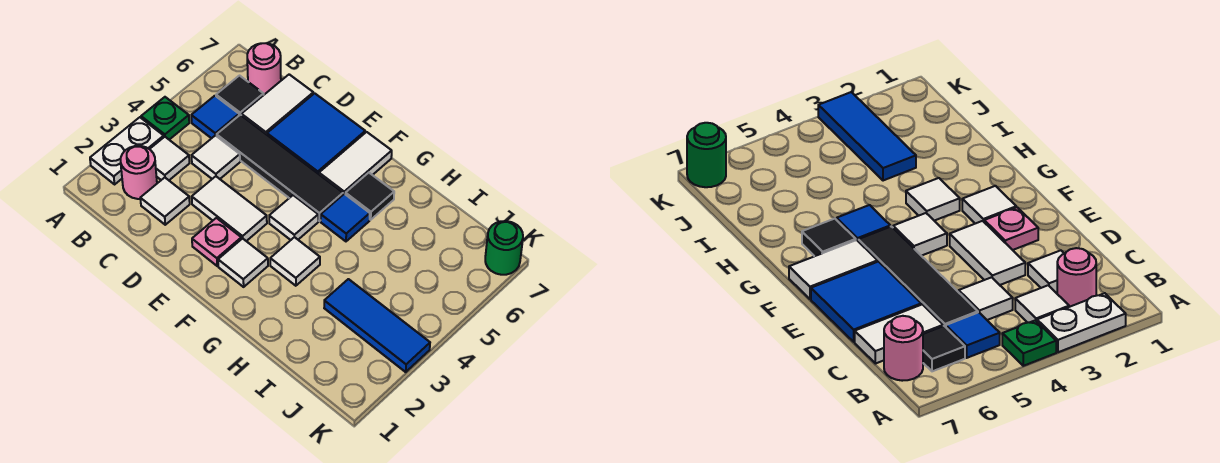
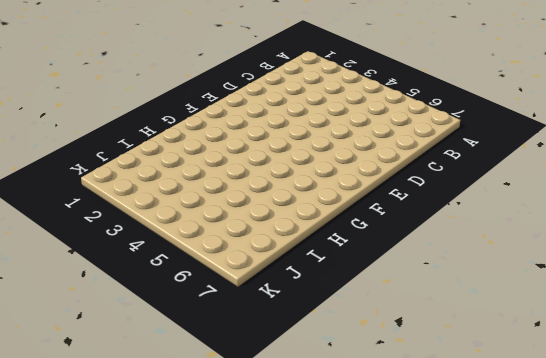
none -> white 1x2 plate [90,117,164,184]
none -> green 1x1 plate [141,97,189,140]
none -> pink 1x1 round brick [121,146,157,199]

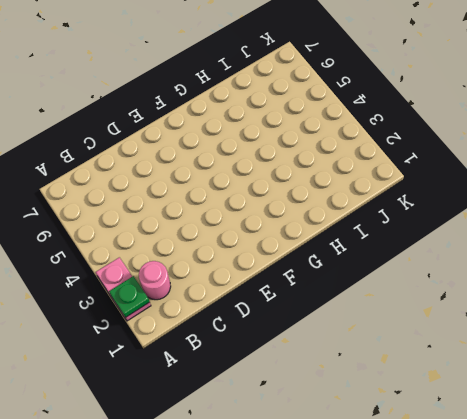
pink 1x2 plate [96,257,151,321] -> white 1x2 plate [90,117,164,184]
green 1x1 plate [109,276,150,318] -> green 1x1 plate moved to [141,97,189,140]
none -> white 1x1 tile [150,137,189,180]
none -> blue 1x1 tile [191,96,239,138]
none -> black 1x1 tile [216,76,264,115]

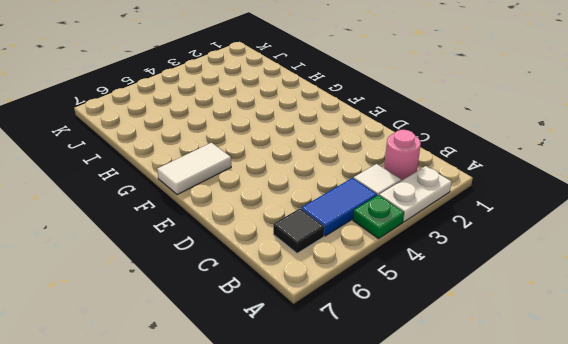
blue 1x2 tile [301,178,377,236] -> blue 1x1 tile [191,96,239,138]
none -> pink 1x1 round brick [247,43,281,95]
none -> white 1x1 tile [140,178,190,225]
none -> white 1x1 tile [191,135,240,179]

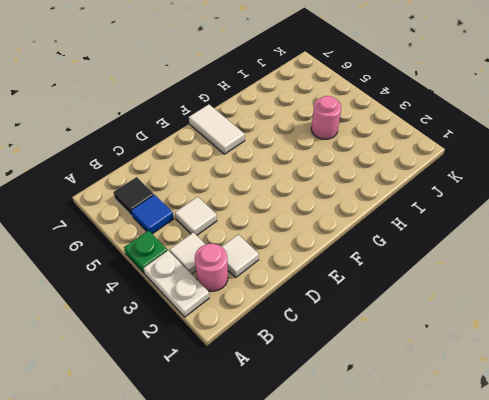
pink 1x1 round brick [311,96,341,139] -> pink 1x1 round brick moved to [247,43,281,95]
none -> black 1x4 tile [217,115,343,221]
none -> white 1x2 tile [241,74,313,135]
none -> white 1x2 tile [192,176,267,241]

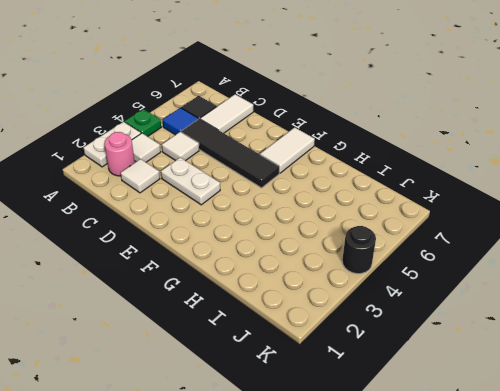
white 1x2 plate [161,157,220,205] -> white 1x2 tile [192,176,267,241]
black 1x1 round brick [342,226,376,274] -> none
none -> pink 1x1 round brick [247,43,281,95]
none -> blue 2x2 tile [267,93,365,174]
none -> pink 1x1 plate [192,218,241,266]

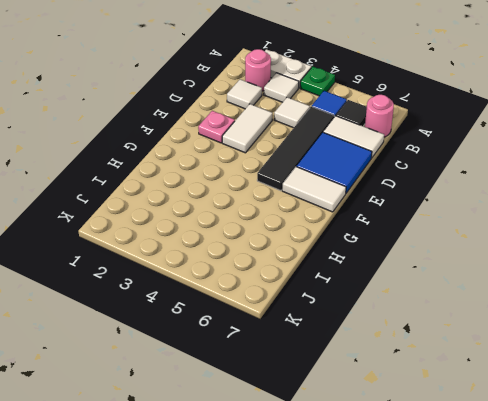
none -> white 1x1 tile [218,238,268,287]
none -> white 1x1 tile [269,195,318,240]
none -> white 1x1 tile [270,237,320,286]

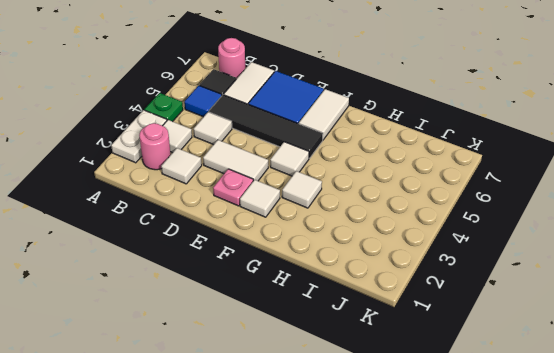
none -> blue 1x1 tile [321,194,370,241]
none -> black 1x1 tile [345,173,394,220]
none -> blue 1x3 tile [324,279,430,372]

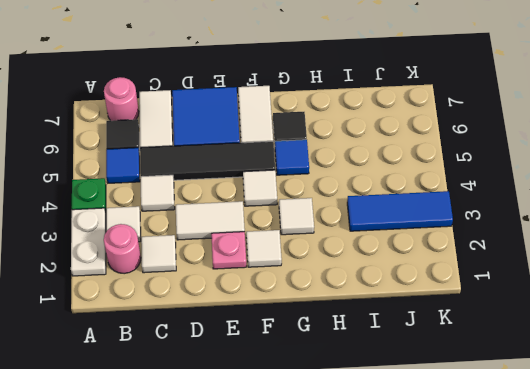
none -> green 1x1 round brick [485,221,523,275]

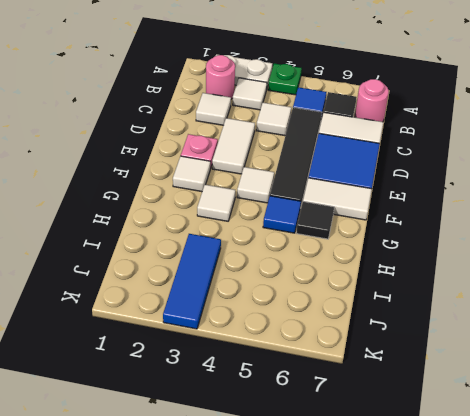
none -> green 1x1 round brick [485,221,523,275]

